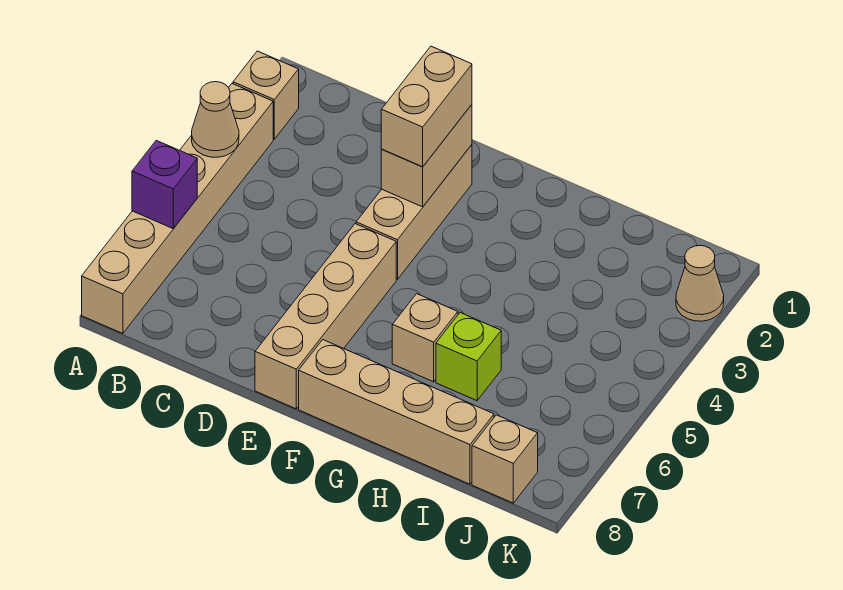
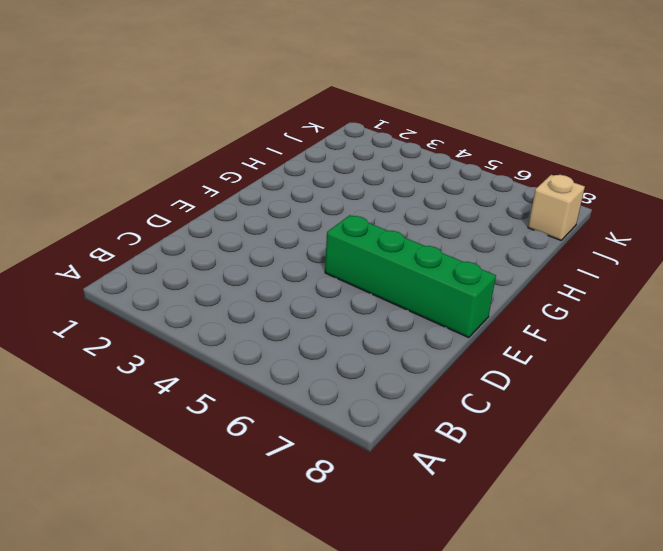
green 1x4 brick [325,215,496,338] -> tan 1x4 brick [255,224,396,409]
none -> tan 1x1 brick [233,51,299,139]
none -> tan 1x6 brick [82,84,273,334]
none -> tan 1x3 brick [356,145,472,279]

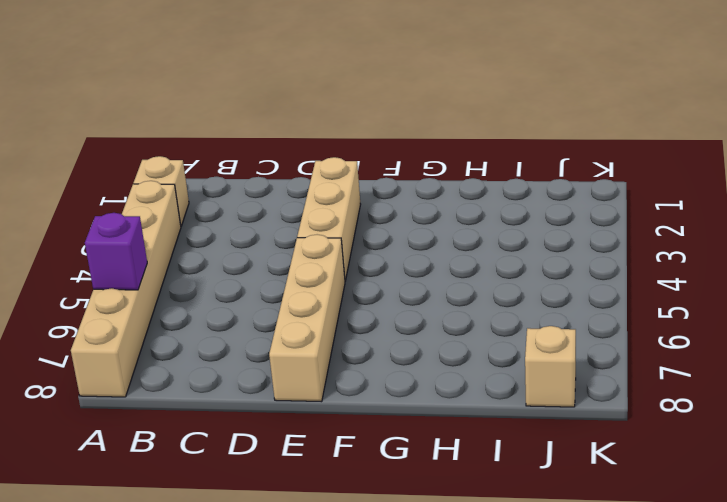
none -> tan 1x4 brick [299,340,494,484]
none -> tan 1x1 brick [392,294,458,382]
none -> lime 1x1 brick [436,313,501,401]

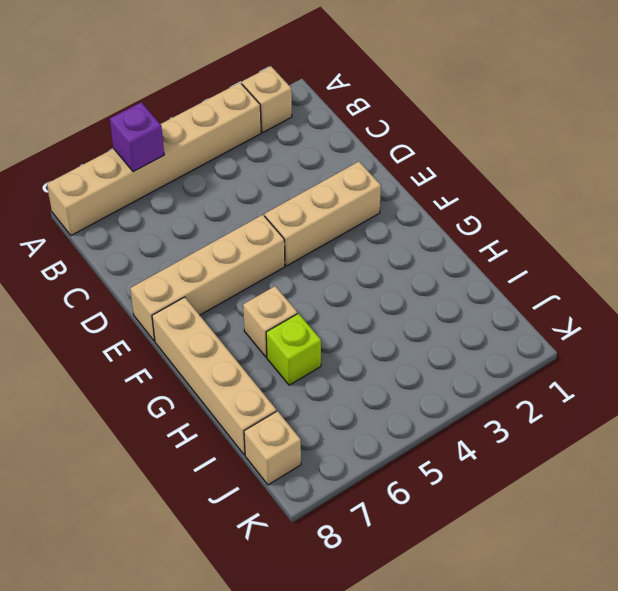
none -> tan 1x1 cone [676,246,724,321]
none -> tan 1x1 cone [192,82,239,157]
none -> tan 1x2 brick [381,105,472,207]

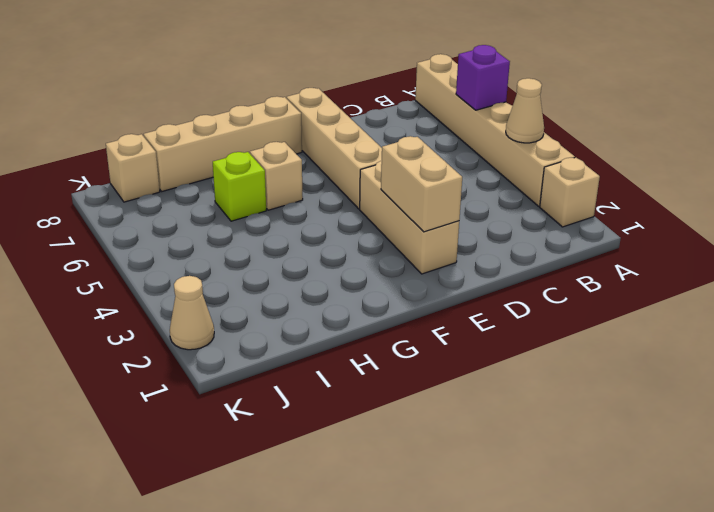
none -> tan 1x2 brick [381,46,472,167]

